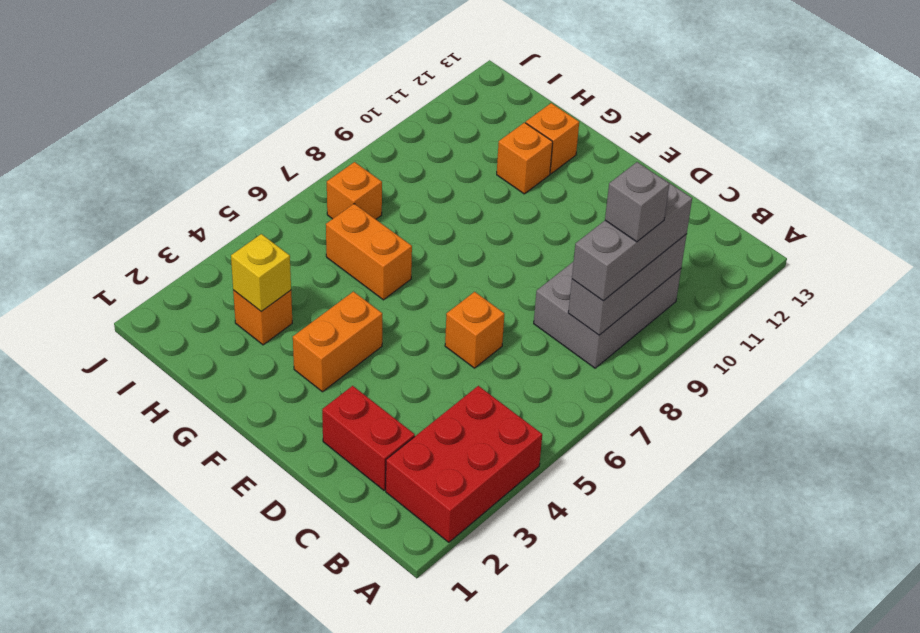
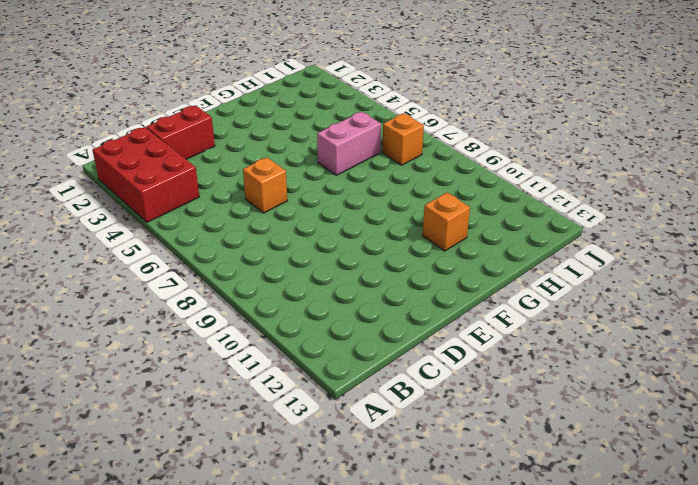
pink 1x2 brick [317,112,381,175] -> orange 1x2 brick [326,204,412,300]
none -> grey 2x3 brick [534,261,681,368]
none -> orange 1x2 brick [293,292,382,392]
none -> orange 1x1 brick [526,103,579,174]

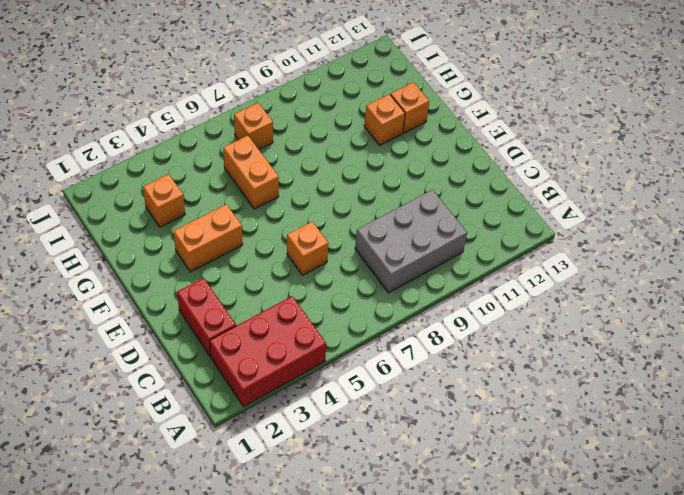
none -> grey 1x3 brick [568,234,687,335]
none -> yellow 1x1 brick [231,234,291,311]
none -> grey 1x3 brick [572,177,692,301]

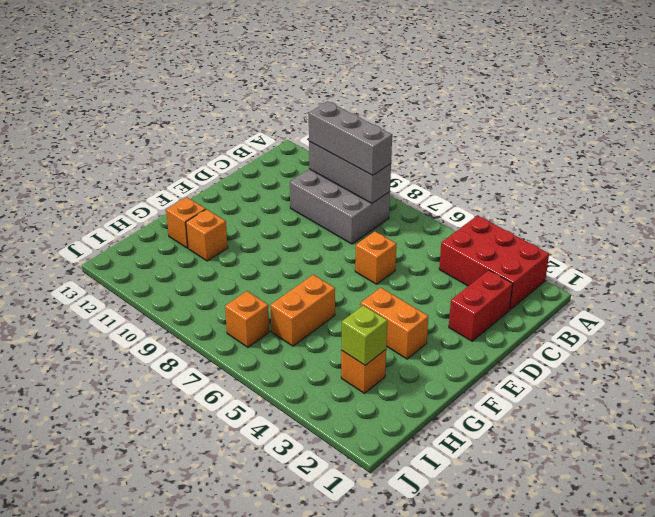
lime 1x1 brick [341,305,387,365] -> yellow 1x1 brick [231,234,291,311]
none -> grey 1x1 brick [605,162,669,242]

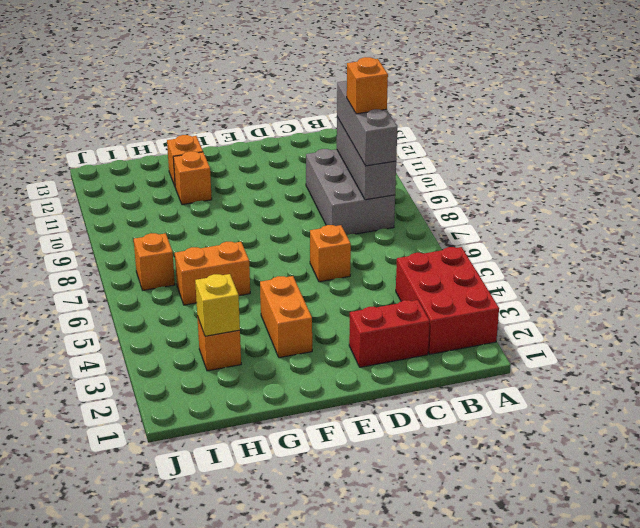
orange 1x1 brick [347,57,388,114] -> grey 1x1 brick [605,162,669,242]

